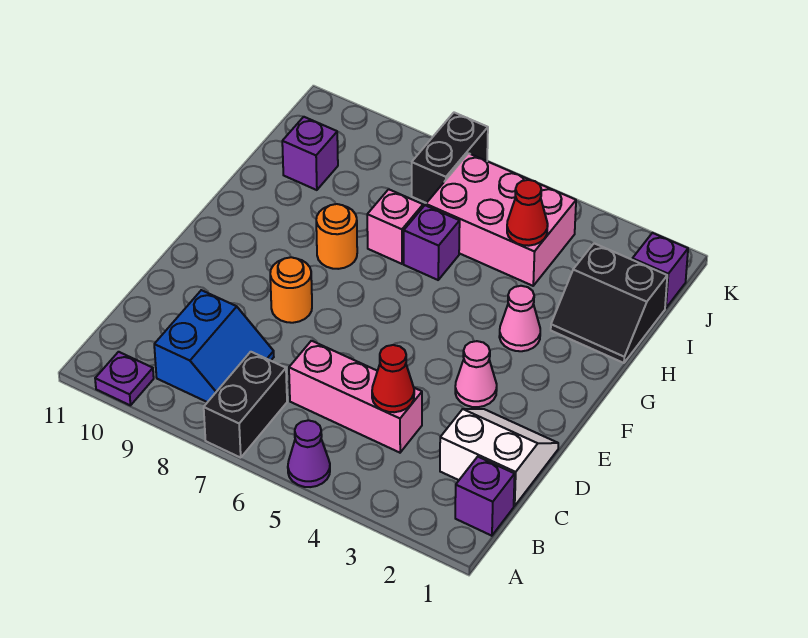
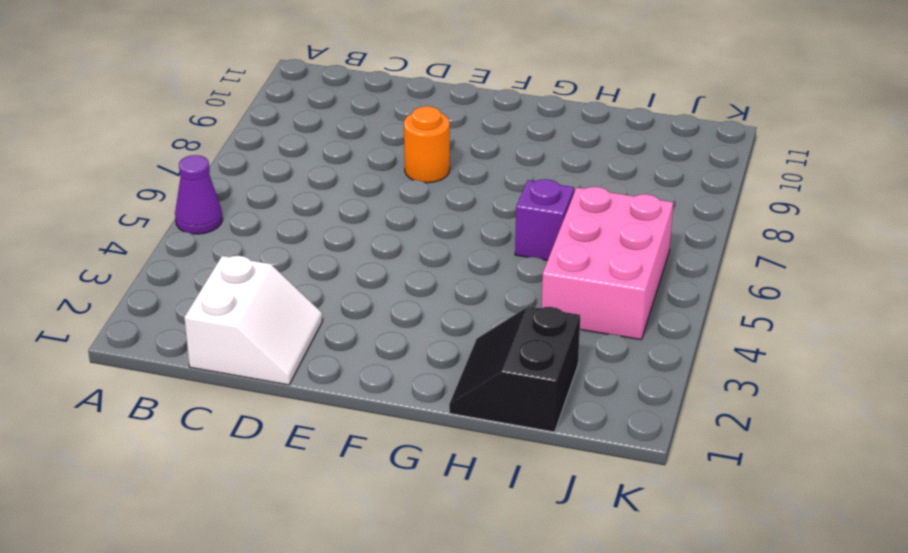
none -> black 1x2 brick [204,352,287,458]
none -> purple 1x1 plate [95,352,154,405]
none -> purple 1x1 brick [455,457,515,536]

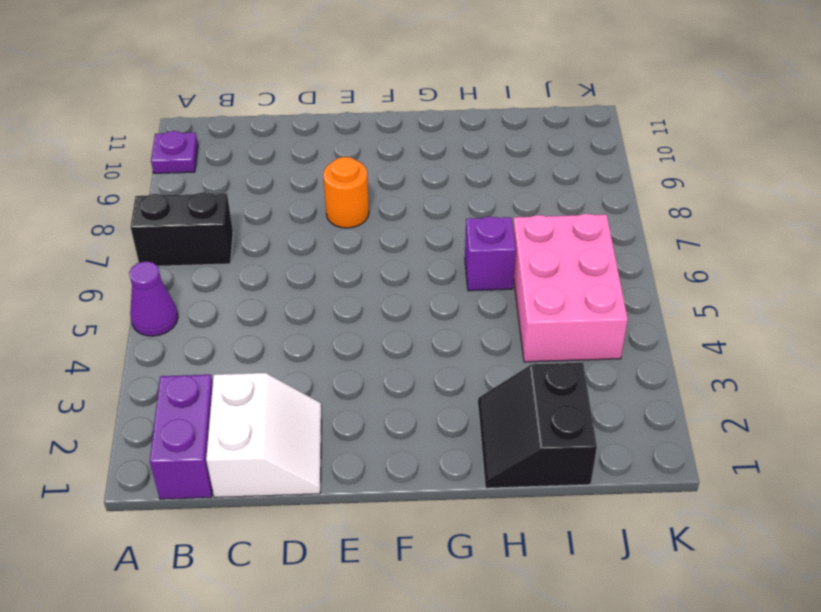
purple 1x2 brick [150,375,213,499] -> purple 1x1 brick [455,457,515,536]
none -> blue 2x2 slope [154,290,274,402]
none -> pink 1x3 brick [289,341,422,453]
none -> pink 1x1 cone [455,341,497,407]

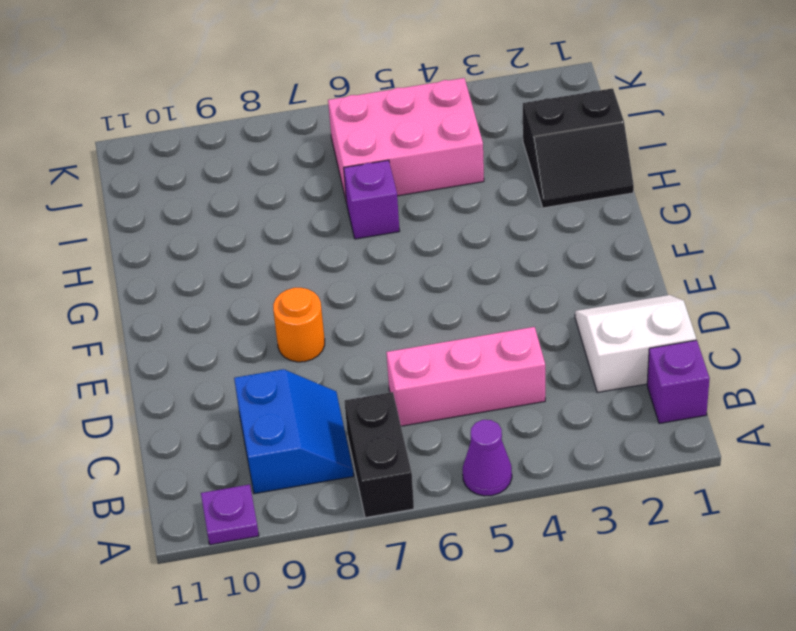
none -> pink 1x1 cone [455,341,497,407]
none -> pink 1x1 cone [499,286,540,351]
none -> orange 1x1 round brick [316,204,357,269]

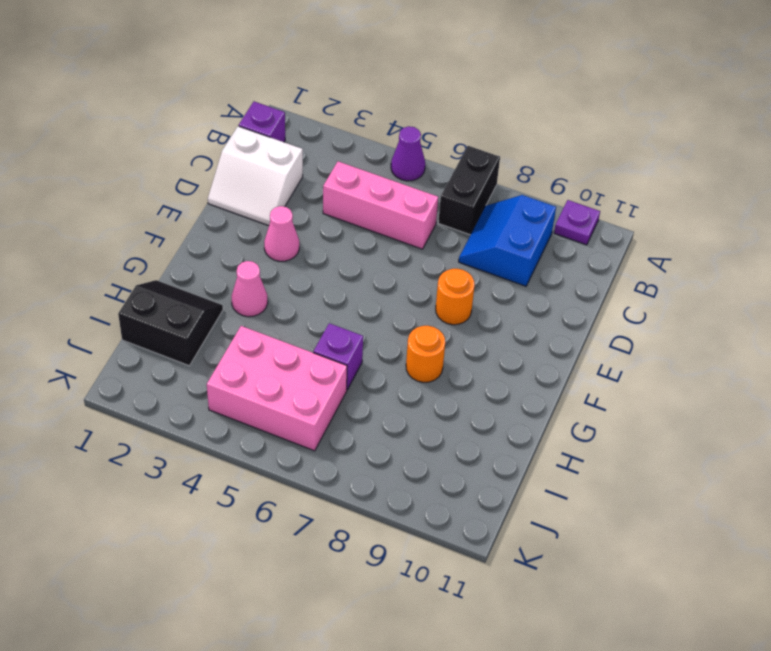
none -> pink 1x1 brick [367,189,423,264]
none -> purple 1x1 brick [282,117,338,190]
none -> purple 1x1 brick [632,233,688,308]

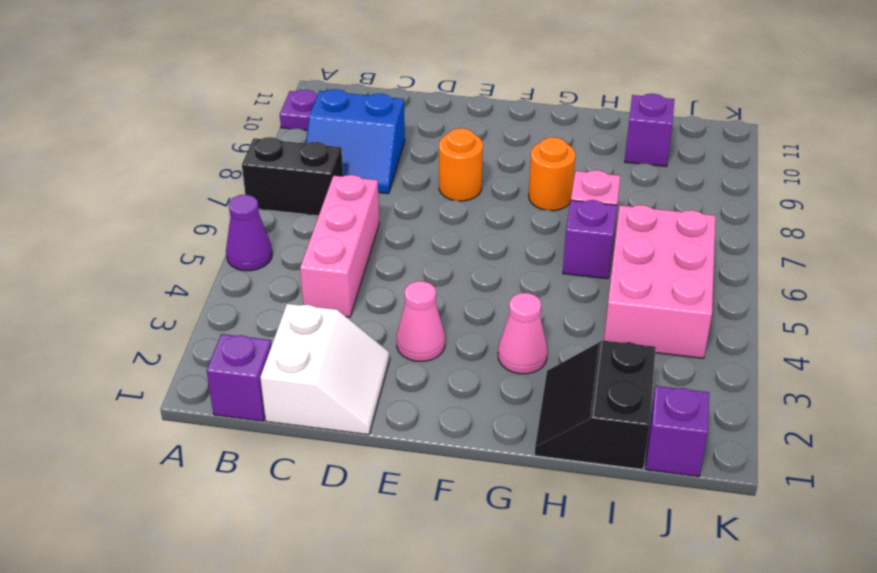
none -> black 1x2 brick [412,113,488,203]
none -> red 1x1 cone [372,345,414,412]
none -> red 1x1 cone [507,180,548,246]

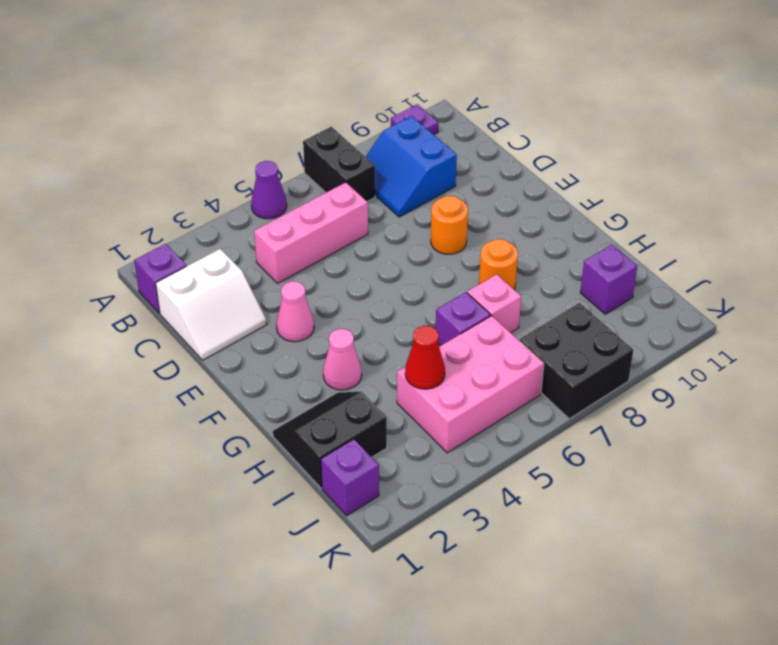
black 2x2 brick [520,303,633,419] -> black 1x2 brick [412,113,488,203]
none -> red 1x1 cone [372,345,414,412]

